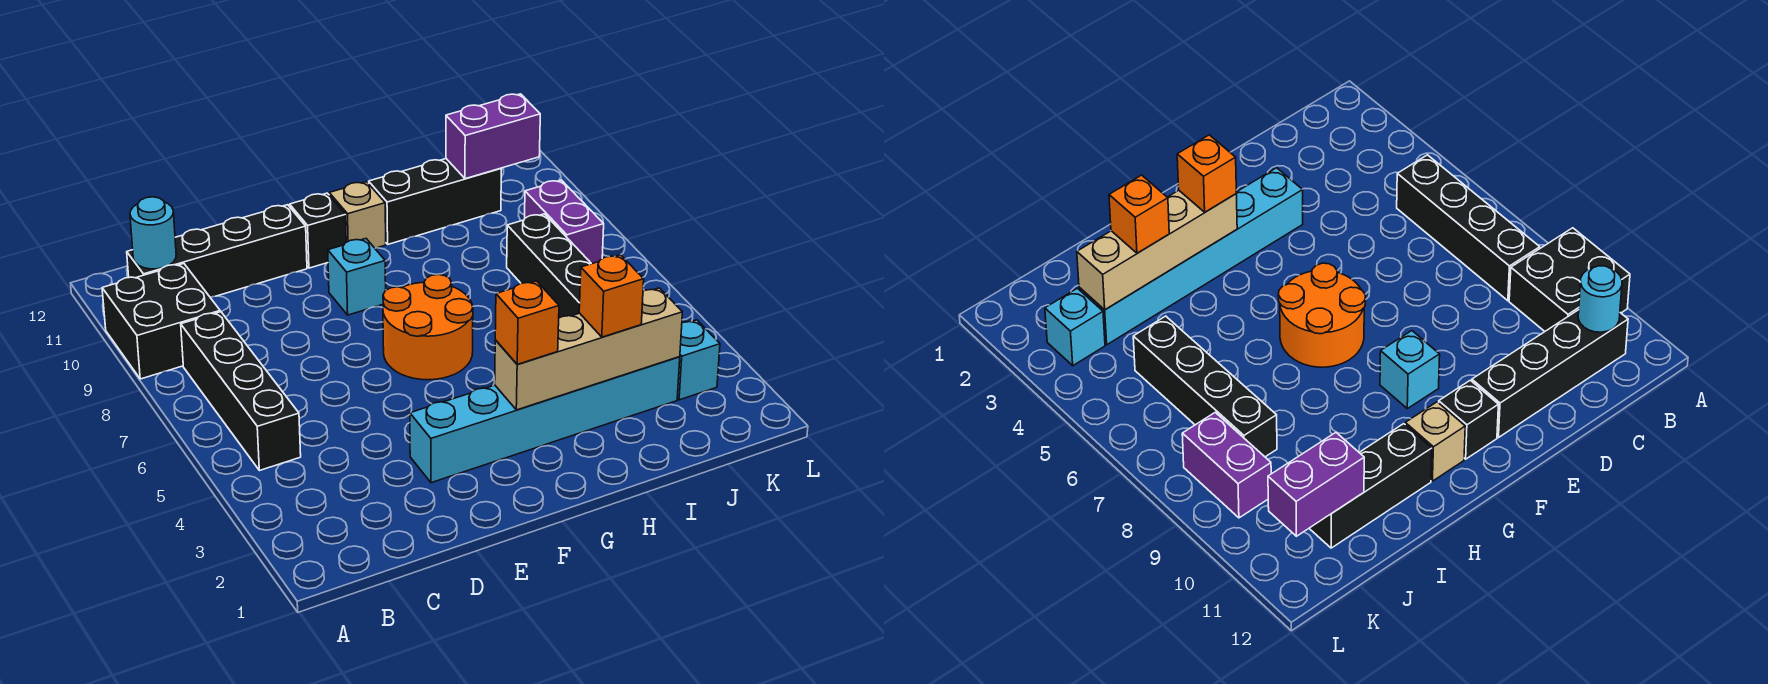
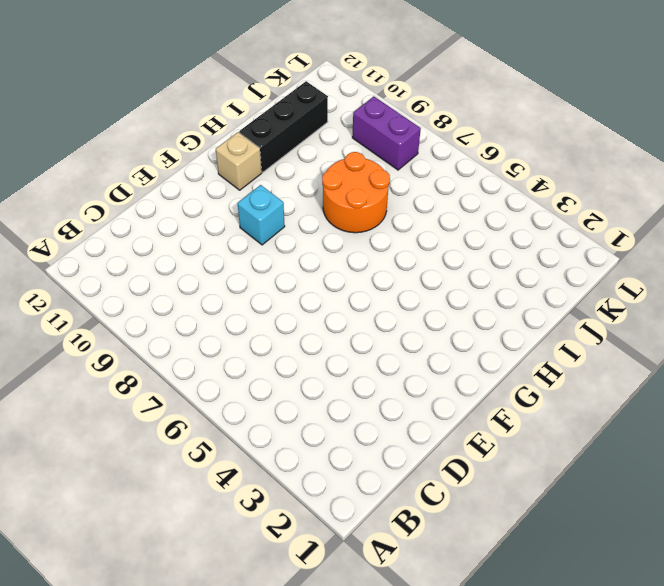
orange 2x2 round brick [322,152,390,233] -> orange 2x2 round brick moved to [383,275,473,380]
none -> black 2x2 brick [102,264,221,379]
none -> black 1x4 brick [181,312,301,471]
none -> black 1x4 brick [127,205,307,297]

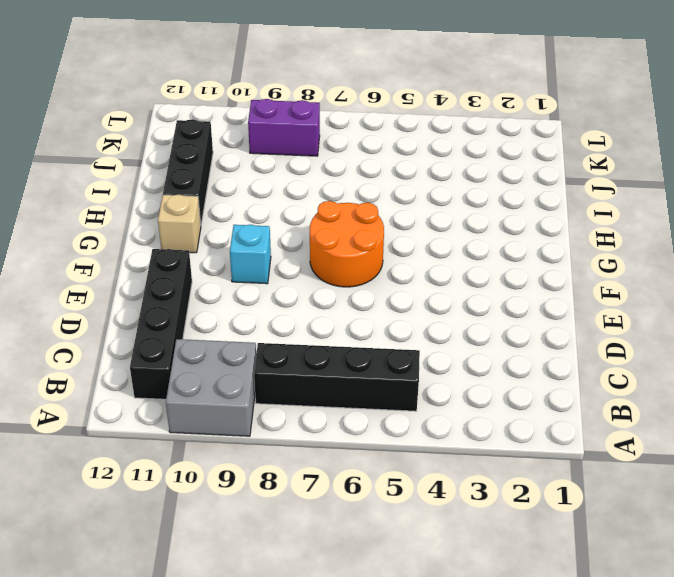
grey 2x2 brick [166,339,256,436] -> black 2x2 brick [102,264,221,379]
none -> cyan 1x6 brick [410,357,680,483]
none -> black 1x1 brick [290,193,346,268]
none -> black 1x4 brick [507,214,591,318]

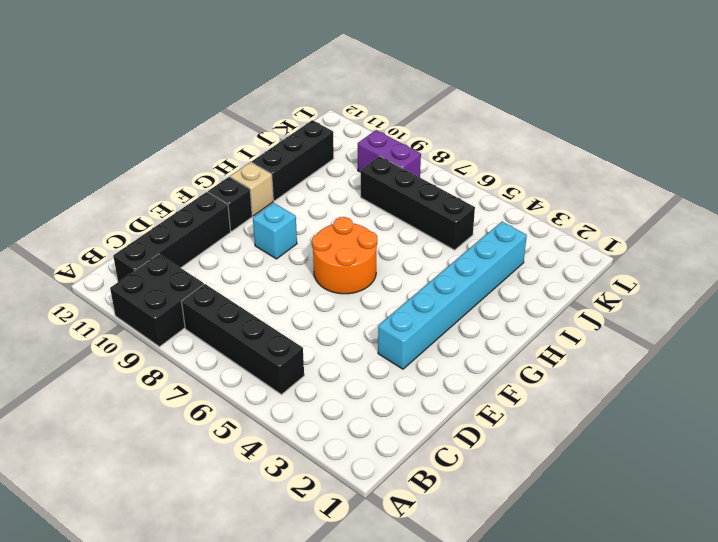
none -> cyan 1x1 brick [677,320,720,400]
none -> cyan 1x1 round brick [130,197,176,269]
none -> tan 1x4 brick [495,288,682,410]

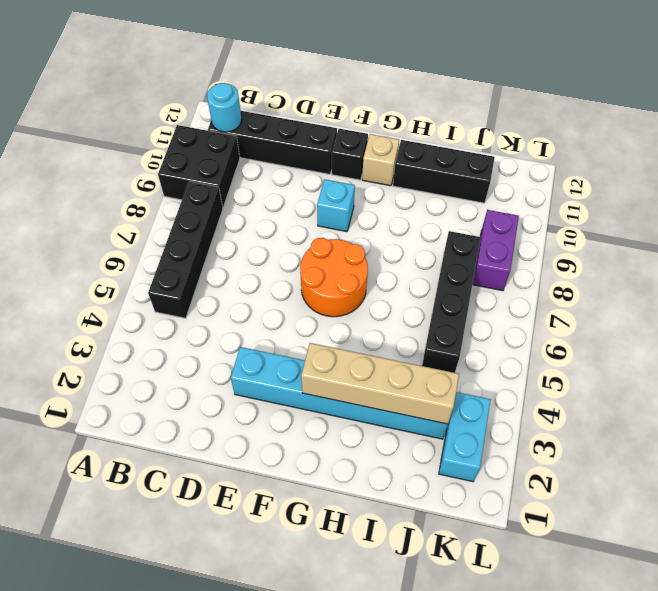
cyan 1x2 brick [439,392,491,482] -> cyan 1x1 brick [677,320,720,400]
none -> purple 1x2 brick [446,94,540,179]
none -> orange 1x1 brick [495,281,559,364]
none -> orange 1x1 brick [579,255,644,337]

